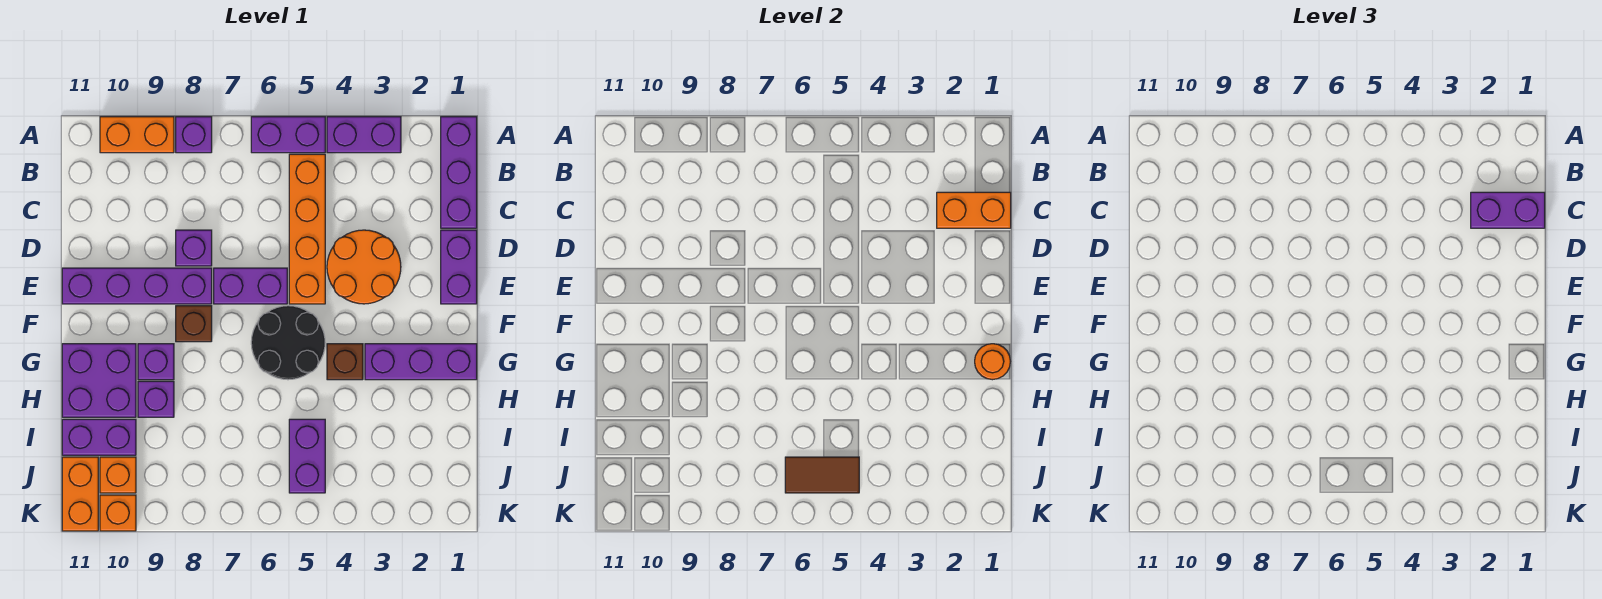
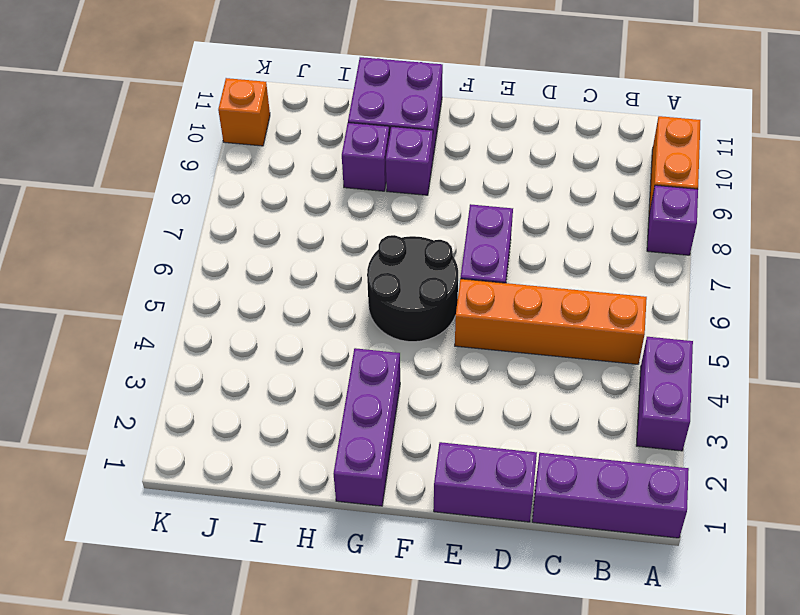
none -> purple 1x2 brick [251,117,325,153]
none -> orange 2x2 round brick [327,230,401,304]
none -> purple 1x1 brick [176,230,212,266]

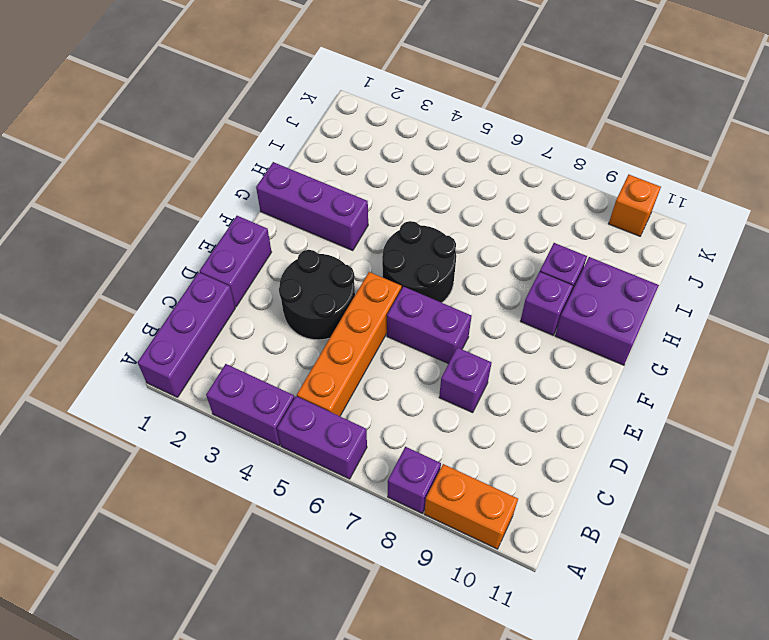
black 2x2 round brick [279,250,355,340] -> orange 2x2 round brick [327,230,401,304]
none -> purple 1x4 brick [62,268,212,304]
none -> brown 1x1 brick [176,306,212,342]
none -> brown 1x1 brick [327,344,363,380]

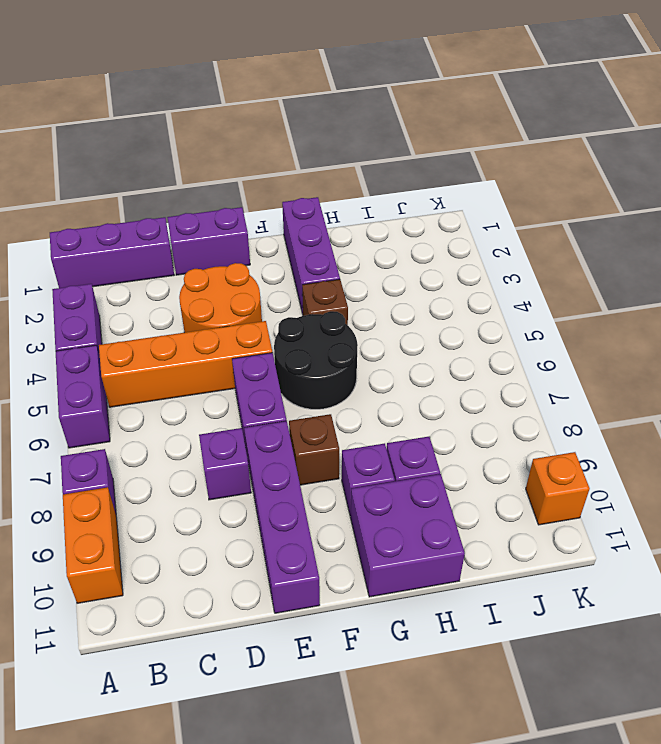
none -> purple 1x2 brick [289,419,325,493]
none -> purple 1x2 brick [62,419,136,455]
none -> orange 1x1 brick [100,457,136,493]

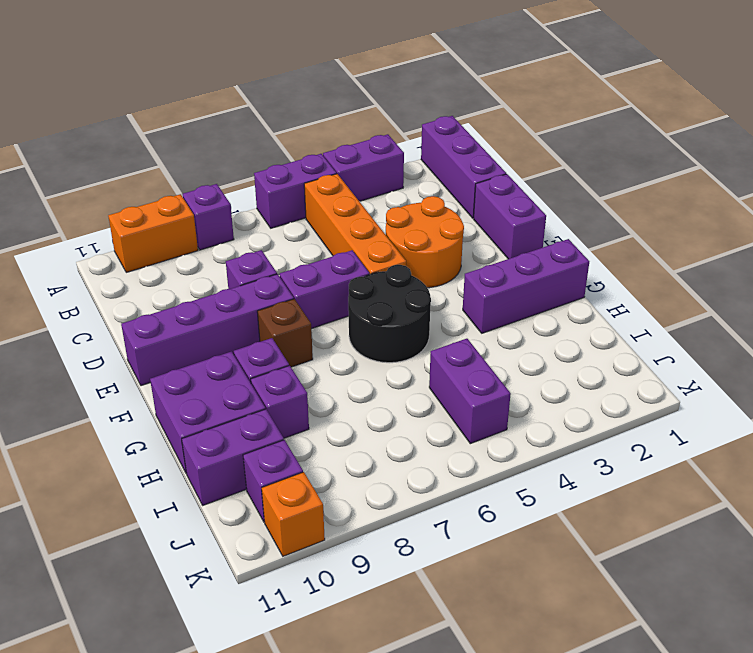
purple 1x1 brick [243,440,303,522] -> orange 1x1 brick [100,457,136,493]
none -> brown 1x1 brick [327,344,363,380]
none -> orange 1x2 brick [62,457,98,531]
none -> orange 1x2 brick [937,192,1011,228]

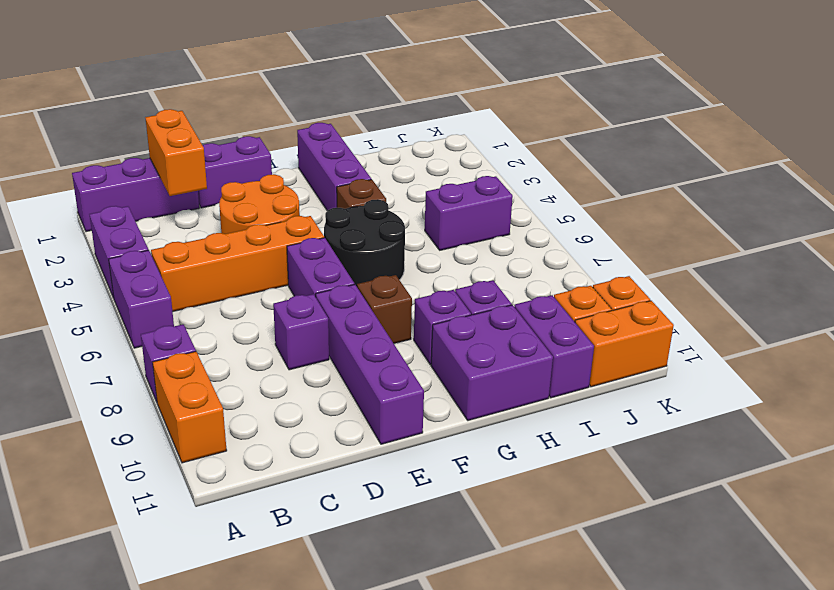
none -> orange 1x1 round brick [975,344,1010,380]
none -> brown 1x2 tile [785,457,859,493]
none -> purple 1x2 brick [1471,192,1545,228]

